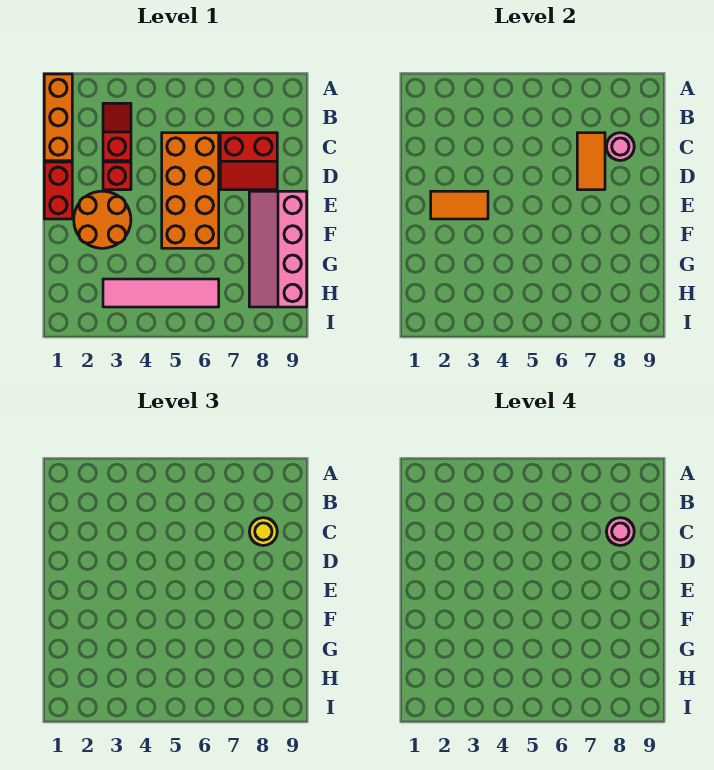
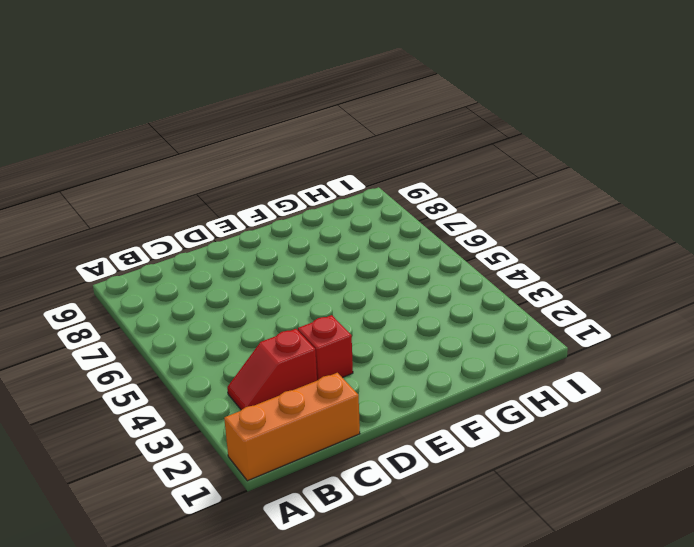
none -> orange 2x4 brick [162,133,219,248]
none -> red 2x2 slope [220,133,277,190]
none -> red 1x2 brick [44,162,72,219]

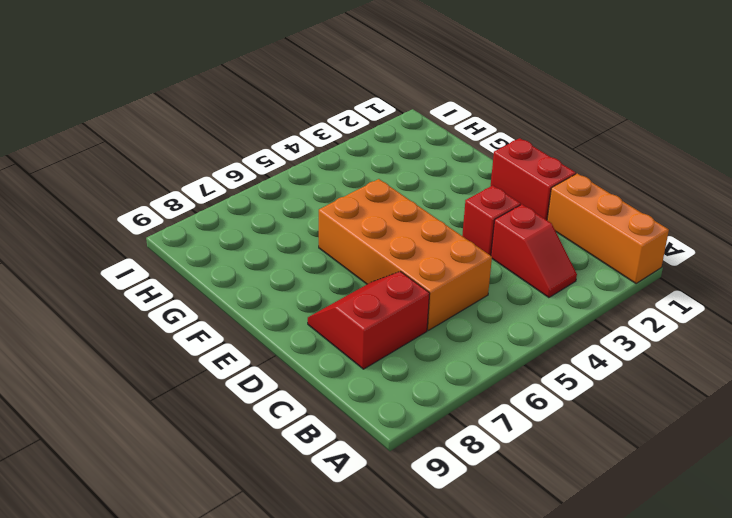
none -> orange 2x2 round brick [74,191,131,248]
none -> pink 2x4 slope [249,191,307,307]
none -> pink 1x4 tile [103,279,219,307]

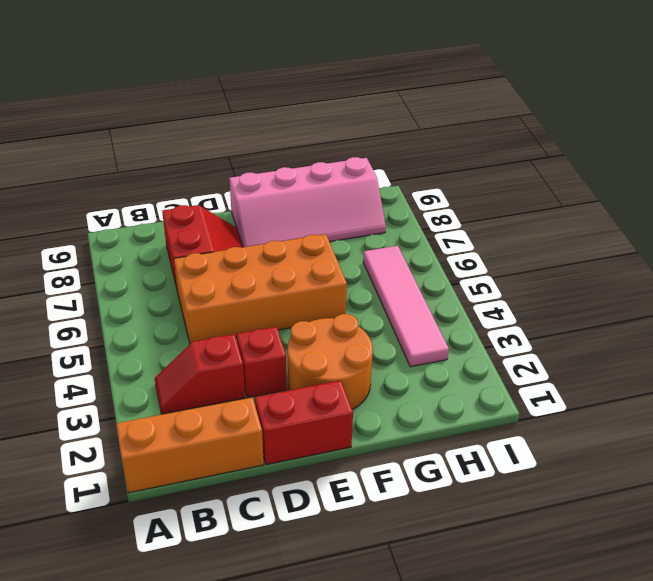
none -> orange 1x2 tile [577,133,605,190]
none -> pink 1x1 round brick [606,133,634,161]
none -> orange 1x2 tile [431,191,488,219]

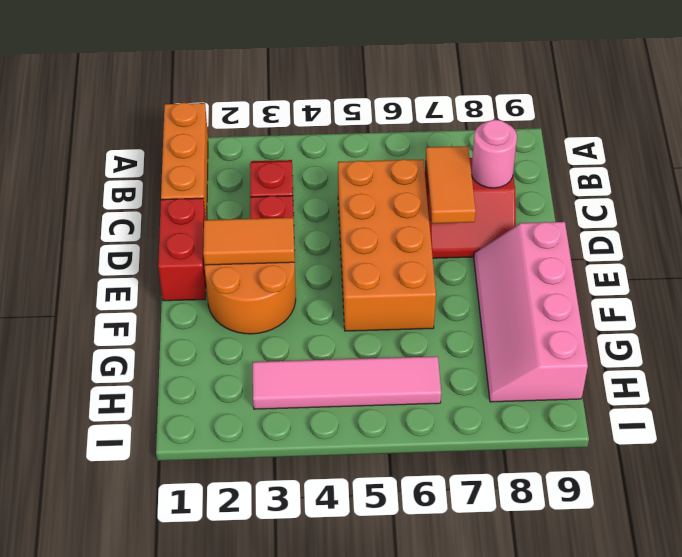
none -> yellow 1x1 round brick [249,518,277,546]
none -> pink 1x1 round brick [606,518,634,546]

